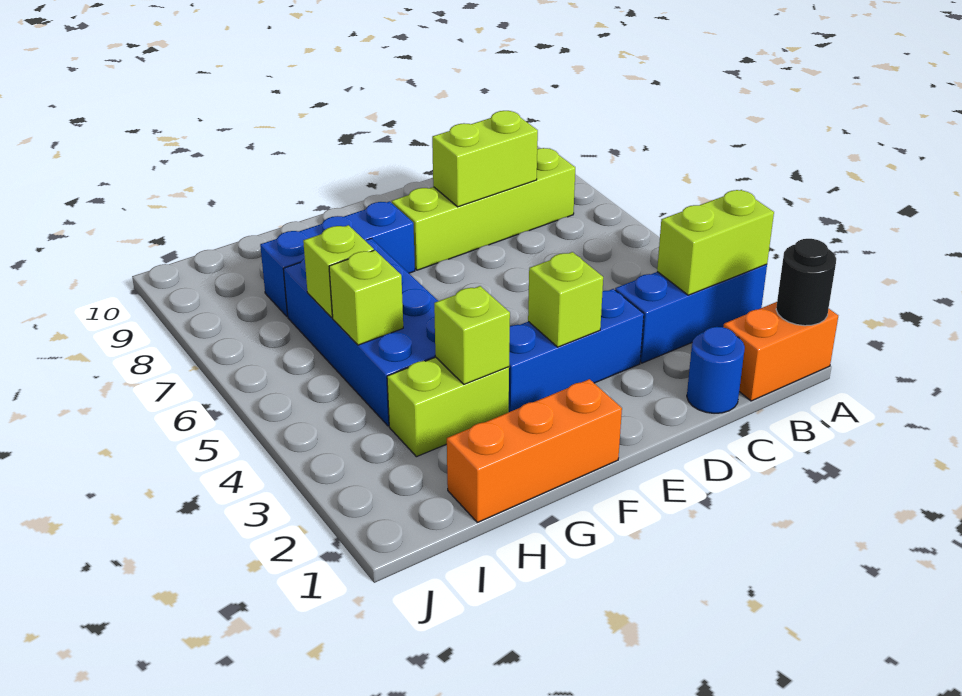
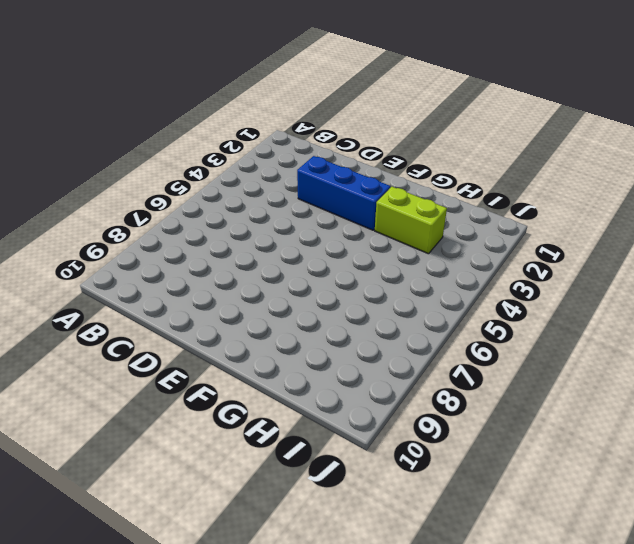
none -> orange 1x2 brick [724,302,838,401]
none -> blue 1x3 brick [615,264,767,363]
none -> lime 1x4 brick [392,148,575,270]

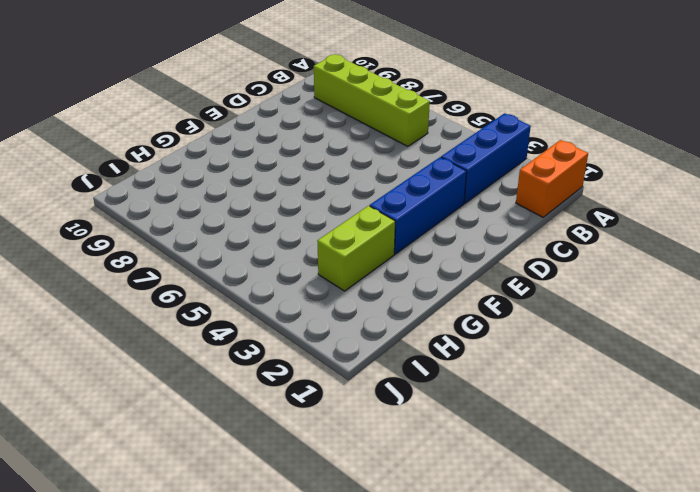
lime 1x4 brick [314,54,430,146] -> lime 1x4 brick turned to [392,148,575,270]
none -> blue 1x1 round brick [687,327,745,413]
none -> orange 1x3 brick [447,379,622,522]
none -> blue 1x3 brick [260,201,415,317]

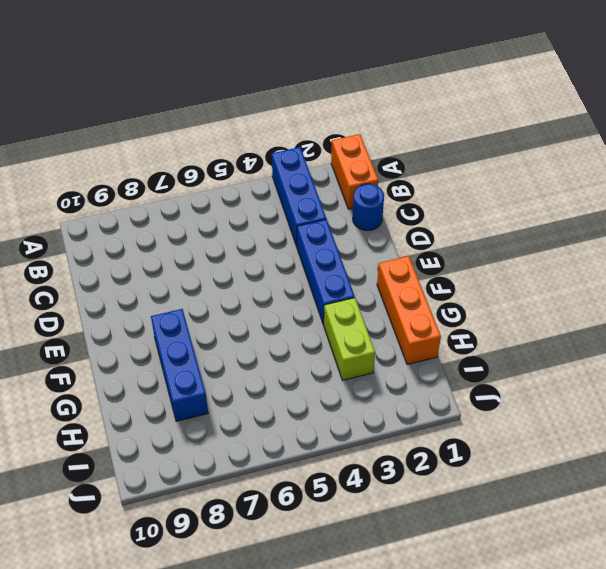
none -> lime 1x4 brick [392,148,575,270]
none -> blue 2x4 brick [284,238,438,426]
none -> black 1x1 round brick [776,239,836,326]

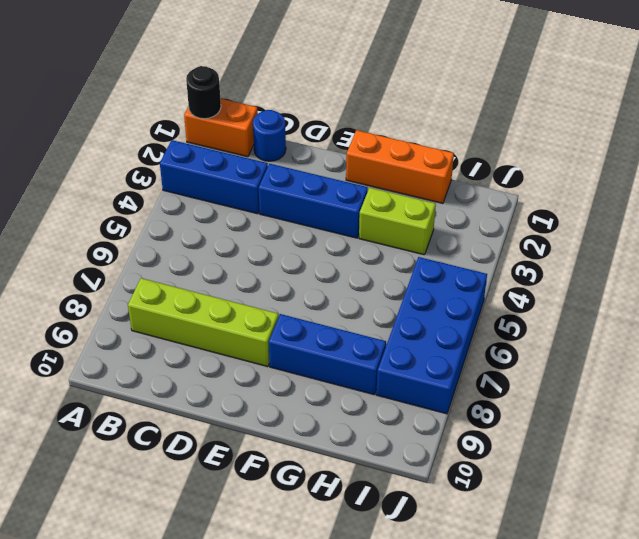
blue 2x4 brick [376,257,487,414] -> blue 2x4 brick moved to [284,238,438,426]
none -> lime 1x2 brick [657,190,774,295]
none -> lime 1x2 brick [432,111,538,207]
none -> lime 1x1 brick [528,252,603,347]

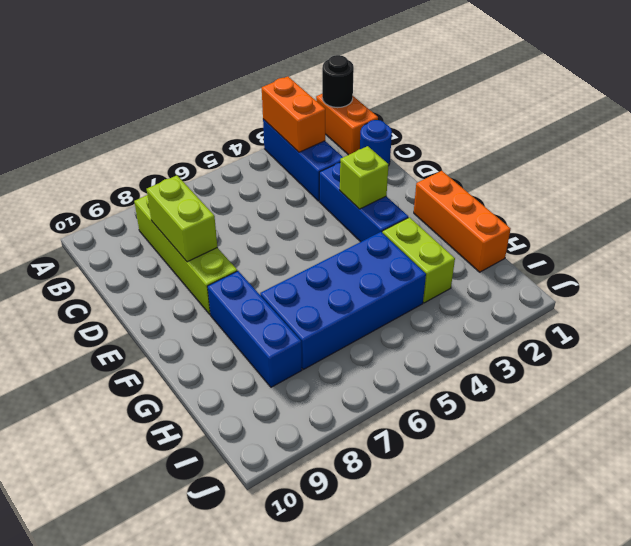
orange 1x2 brick [262,76,325,152] -> lime 1x2 brick [657,190,774,295]
none -> lime 1x1 brick [434,286,510,384]
none -> lime 1x1 brick [329,250,403,345]
none -> lime 1x1 brick [303,225,374,318]

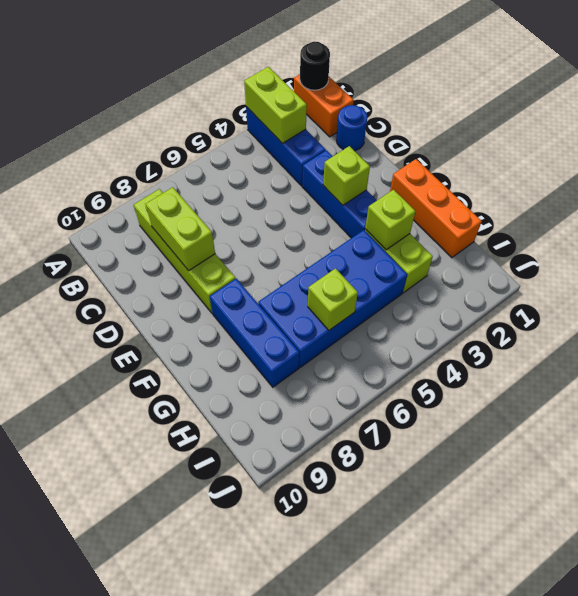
none -> lime 1x1 brick [329,250,403,345]

